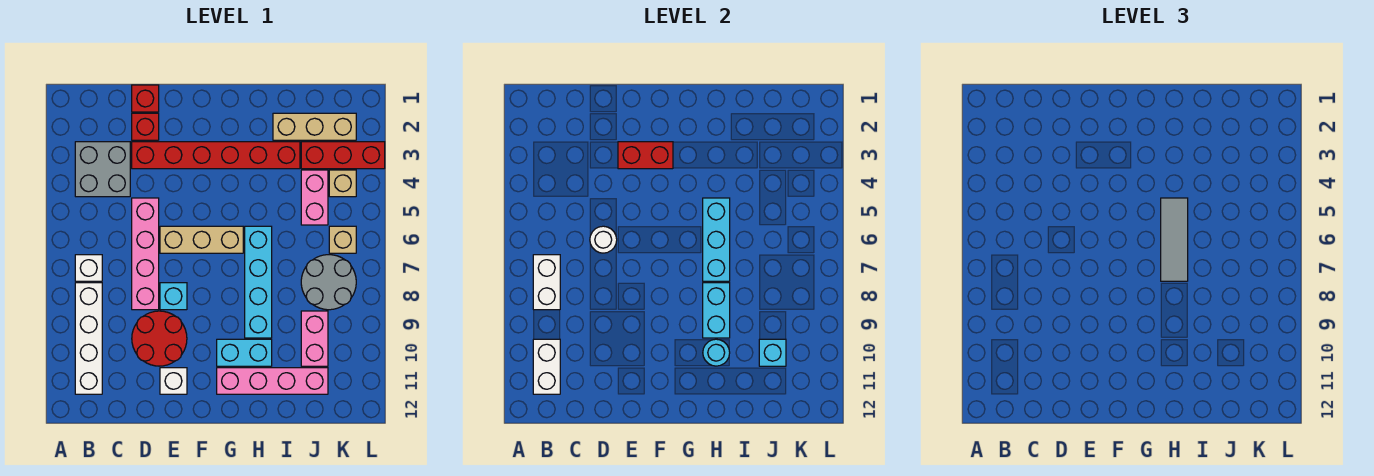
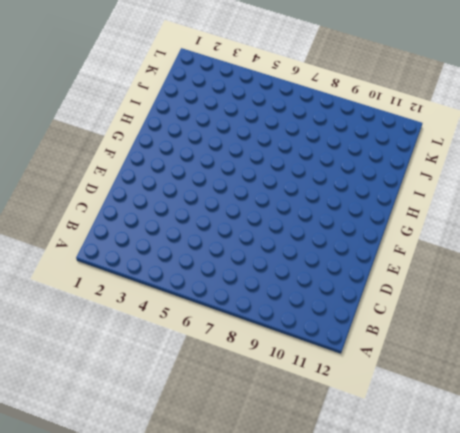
none -> grey 2x2 brick [75,142,130,197]
none -> white 1x1 brick [75,255,102,281]
none -> white 1x4 brick [75,283,102,394]
none -> red 1x1 brick [132,85,159,112]

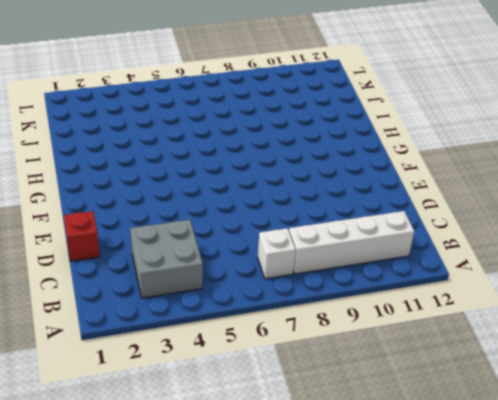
none -> red 1x1 brick [132,113,159,140]
none -> red 1x6 brick [132,142,300,169]
none -> pink 1x4 brick [132,198,159,310]
none -> red 2x2 round brick [132,311,187,366]

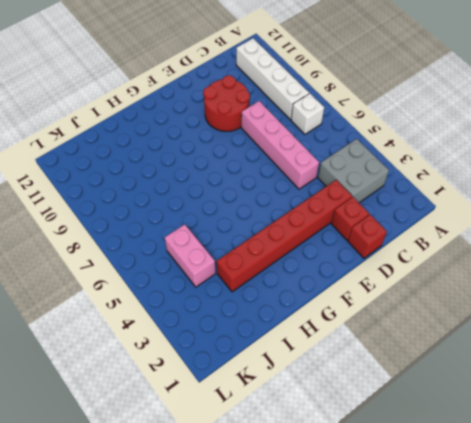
none -> tan 1x3 brick [160,226,243,253]
none -> cyan 1x1 brick [160,283,187,310]
none -> white 1x1 brick [160,368,187,394]
none -> cyan 1x2 brick [217,339,272,366]

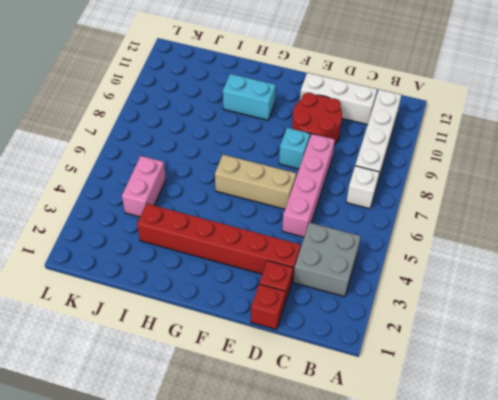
white 1x3 brick [300,73,377,125] -> white 1x1 brick [160,368,187,394]
none -> pink 1x4 brick [217,368,328,394]
none -> cyan 1x4 brick [245,226,272,338]
none -> tan 1x3 brick [273,113,356,140]
none -> red 1x3 brick [301,142,385,169]

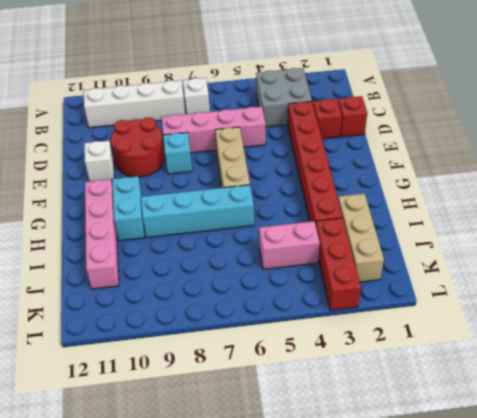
none -> grey 2x2 round brick [301,255,356,310]
none -> pink 1x2 brick [301,311,328,366]
none -> tan 1x1 brick [329,170,356,197]
none -> tan 1x1 brick [329,226,356,253]

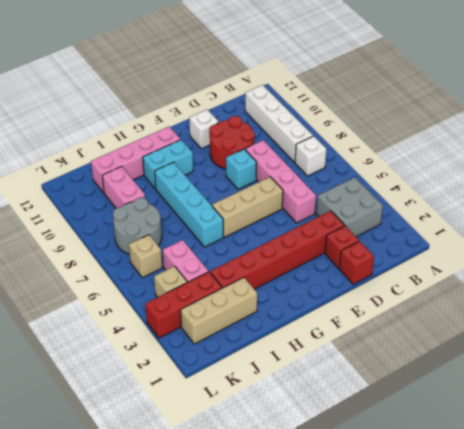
none -> white 1x2 brick [533,255,560,310]
none -> white 1x2 brick [533,339,560,394]
none -> white 1x1 round brick [590,226,617,253]
none -> red 1x2 brick [618,142,673,169]

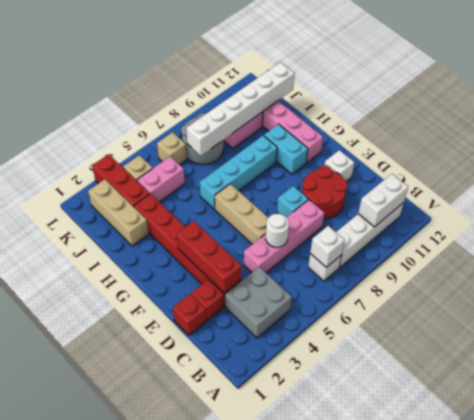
white 1x1 brick [310,226,345,267] -> white 1x2 brick [533,255,560,310]
red 1x3 brick [177,221,241,293] -> red 1x2 brick [618,142,673,169]
white 1x6 brick [186,62,295,156] -> cyan 1x1 brick [759,339,786,366]
none -> cyan 1x3 brick [703,198,730,281]
none -> cyan 1x2 brick [703,283,730,338]
none -> cyan 1x1 round brick [703,339,730,366]
none -> grey 1x3 tile [1161,198,1188,281]

